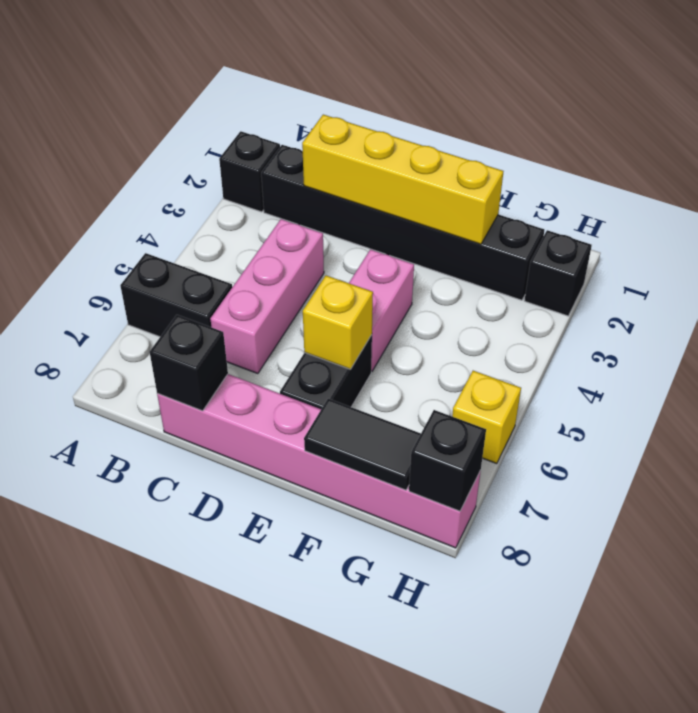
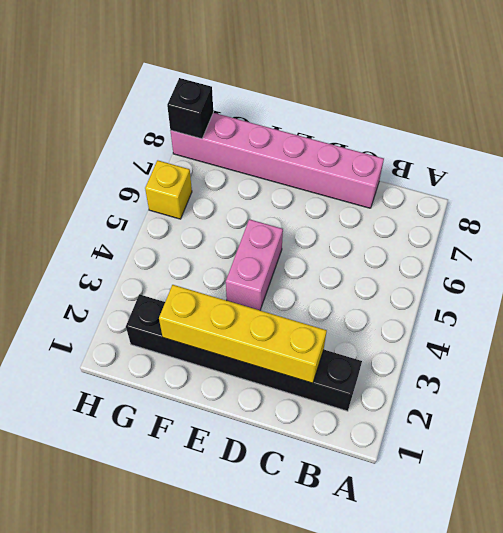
none -> black 1x1 brick [219,131,280,212]
none -> black 1x2 brick [120,253,232,337]
none -> pink 1x3 brick [210,219,324,374]

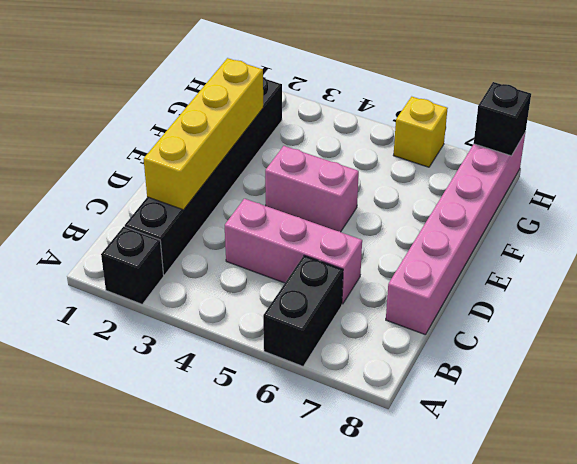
none -> black 1x2 brick [280,335,372,409]
none -> black 1x1 brick [524,230,592,316]
none -> black 1x1 brick [150,315,228,411]

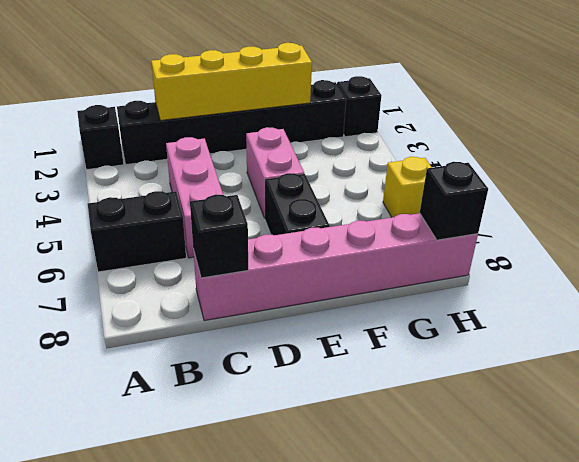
none -> yellow 1x1 brick [303,276,373,369]
none -> black 1x2 tile [304,399,421,490]

